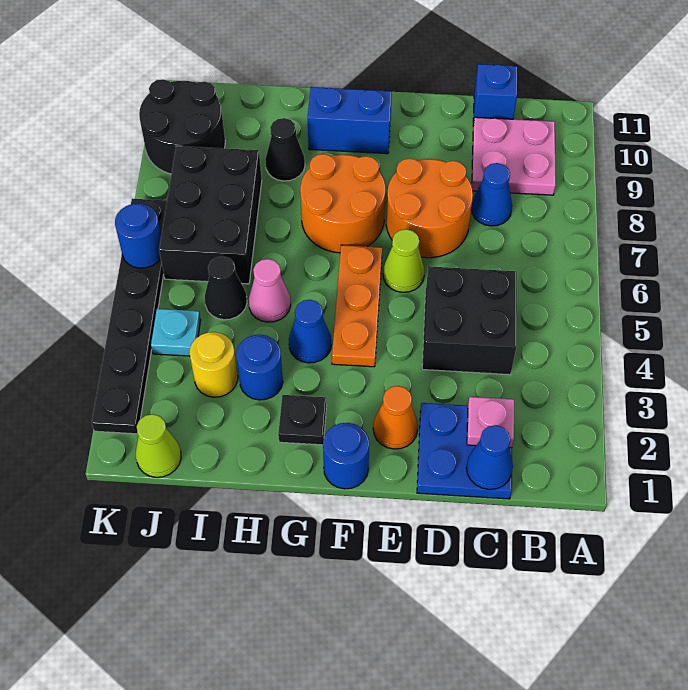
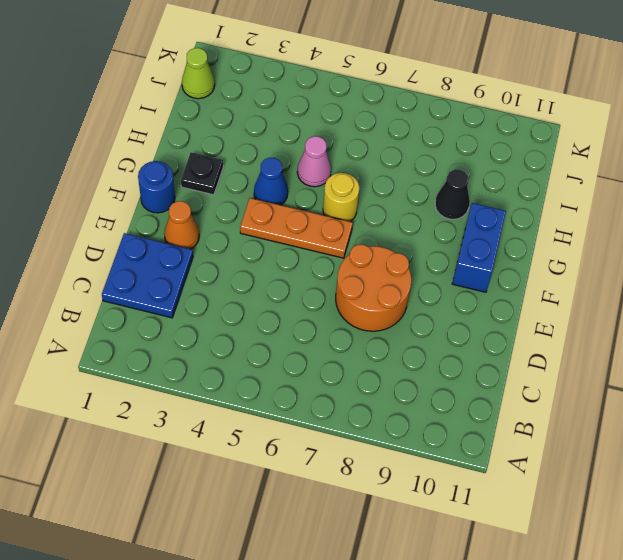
yellow 1x1 round brick [323,173,359,222] -> yellow 1x1 round brick moved to [190,332,238,397]
none -> pink 2x2 plate [472,117,556,195]
none -> black 2x2 brick [422,266,517,375]
none -> blue 1x1 cone [471,163,512,226]

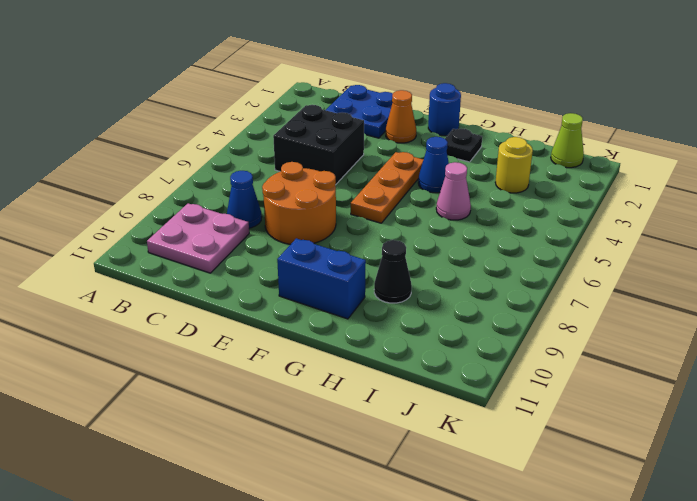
none -> blue 1x1 brick [473,64,517,124]
none -> lime 1x1 cone [383,229,425,292]
none -> orange 2x2 round brick [300,154,385,253]

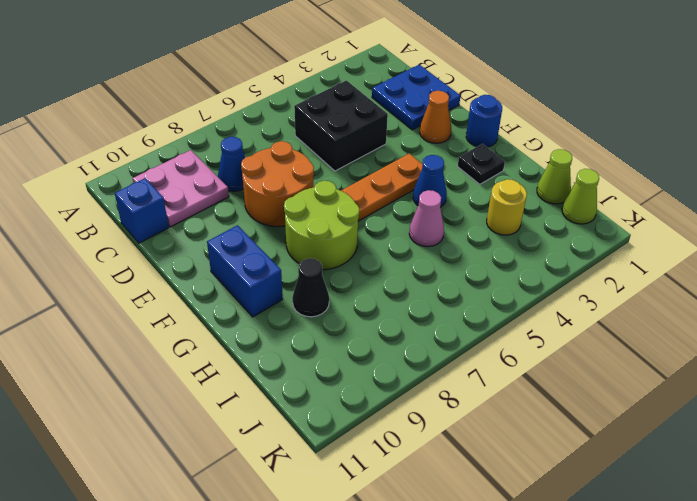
lime 2x2 round brick [284,181,359,270] -> orange 2x2 round brick [300,154,385,253]
lime 1x1 cone [537,149,572,204] -> lime 1x1 cone moved to [383,229,425,292]
none -> blue 1x1 round brick [236,335,283,400]
none -> black 1x1 cone [205,256,247,320]
none -> black 2x3 brick [159,146,262,284]

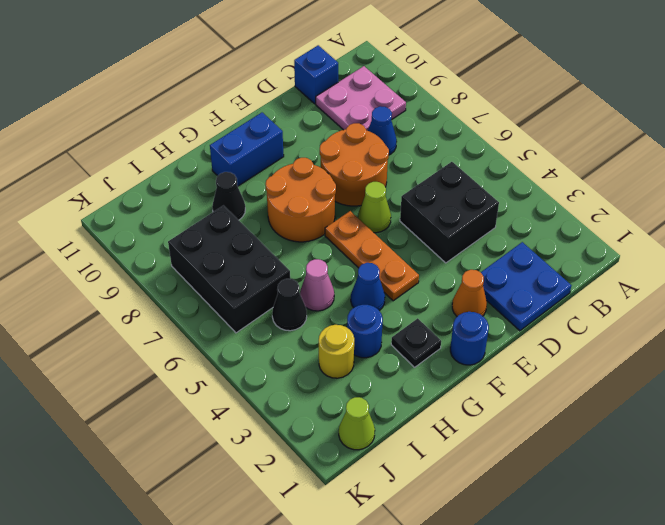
none -> cyan 1x1 plate [151,309,201,356]
none -> black 2x2 round brick [139,79,225,174]
none -> black 1x6 plate [92,199,167,434]

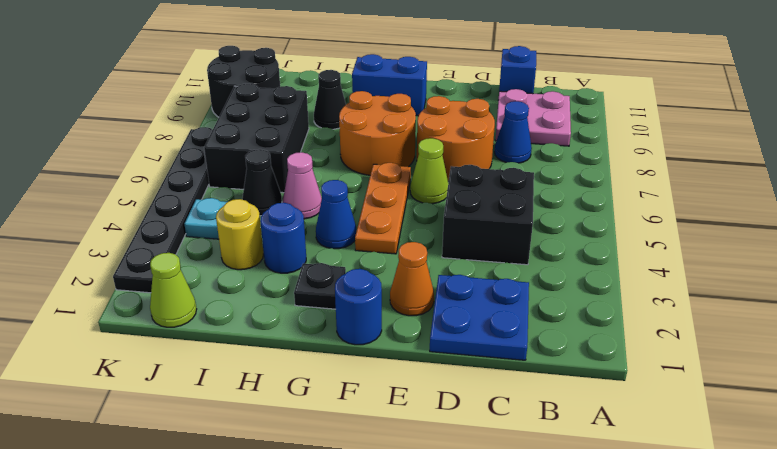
none -> blue 1x1 cone [467,425,513,490]
none -> pink 1x1 plate [467,397,514,448]
none -> blue 1x1 round brick [115,203,161,268]

